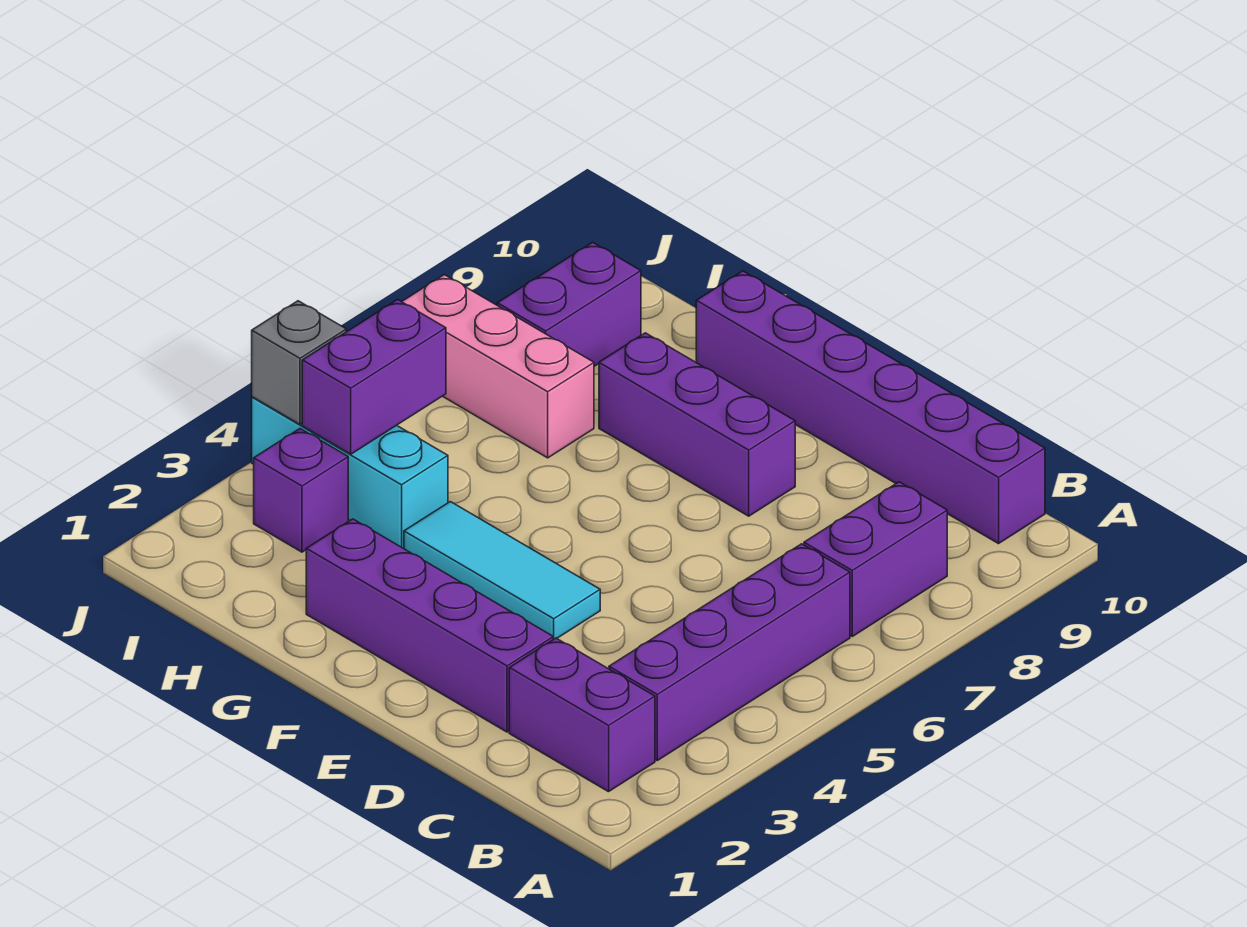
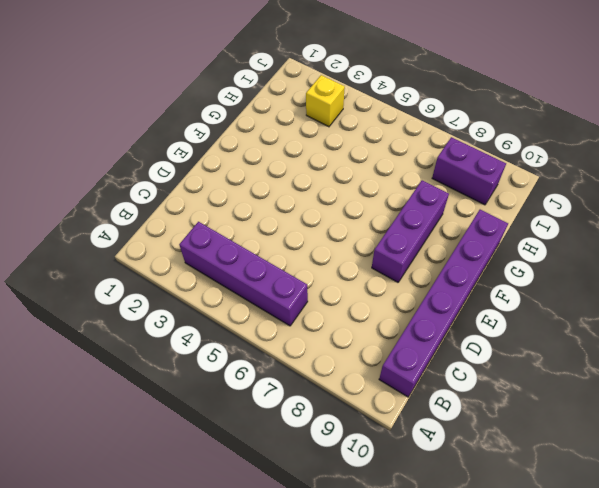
yellow 1x1 brick [306,75,345,127] -> purple 1x1 brick [254,429,348,552]
none -> purple 1x2 brick [509,638,655,792]
none -> purple 1x2 brick [804,482,947,636]
none -> purple 1x4 brick [306,519,553,732]

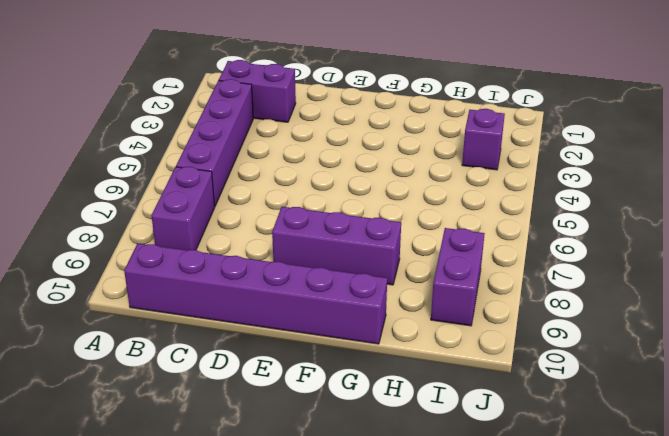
none -> purple 1x4 brick [306,519,553,732]
none -> cyan 1x3 tile [404,502,600,639]
none -> cyan 1x3 brick [252,397,448,549]

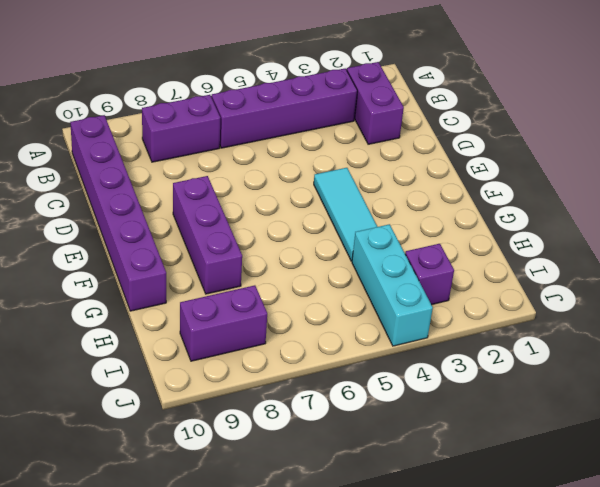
none -> purple 1x4 brick [306,519,553,732]
none -> pink 1x3 brick [402,275,594,458]
none -> purple 1x2 brick [302,300,446,454]

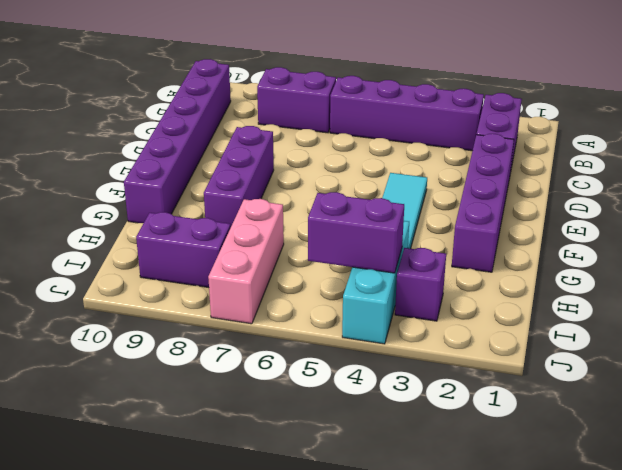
none -> grey 1x1 brick [252,301,346,424]

